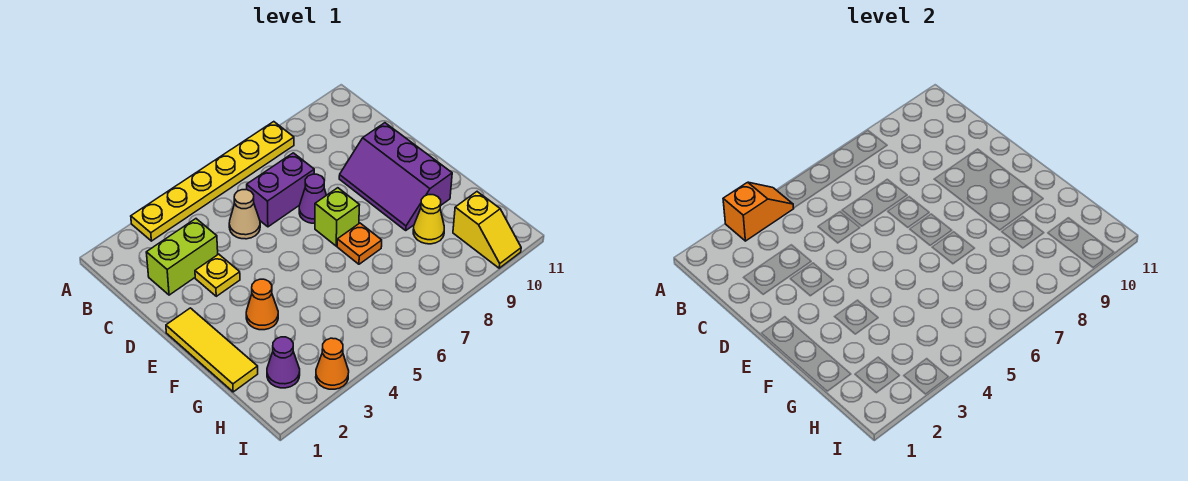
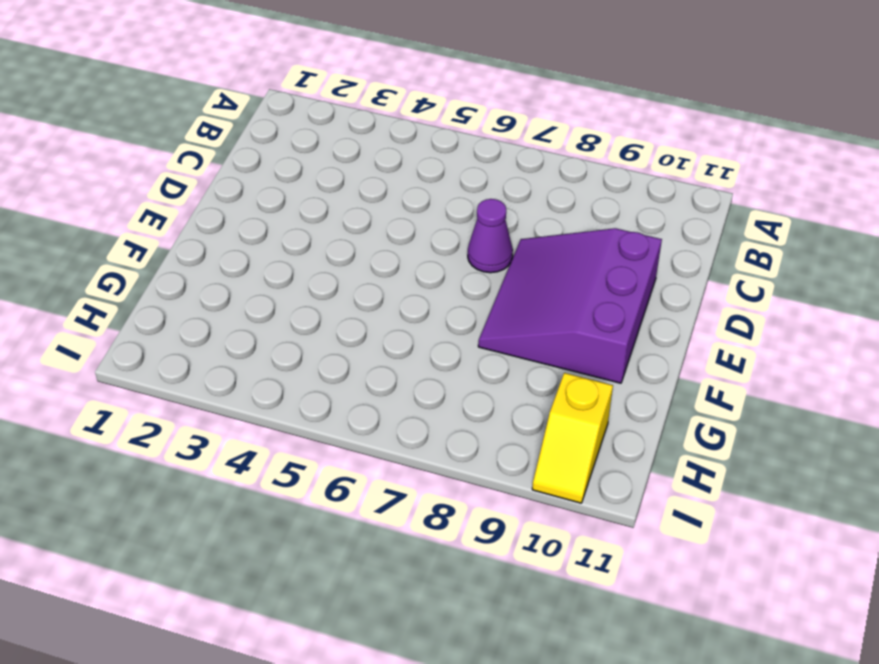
purple 3x3 slope [478,228,662,383] -> purple 2x3 slope [339,123,452,230]
none -> yellow 1x6 plate [131,122,294,241]
none -> lime 1x2 brick [146,219,218,295]
none -> tan 1x1 cone [229,190,260,239]

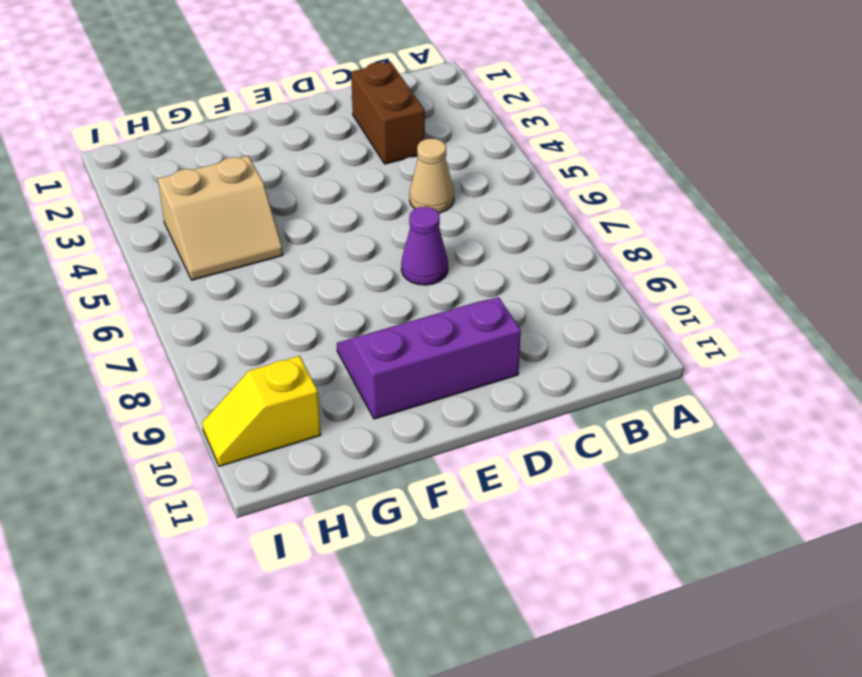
brown 1x2 brick [351,62,425,164] -> lime 1x2 brick [146,219,218,295]
tan 2x2 slope [158,156,283,280] -> none
none -> yellow 1x6 plate [131,122,294,241]
none -> purple 1x2 brick [247,153,314,227]
none -> yellow 1x1 plate [195,254,240,296]

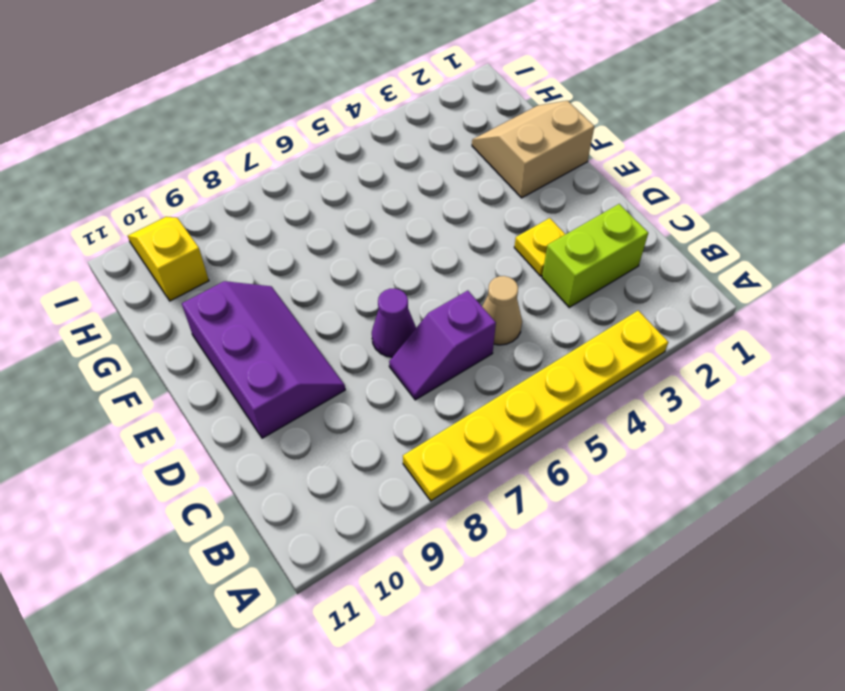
purple 1x2 slope [389,291,496,400] -> purple 1x2 brick [247,153,314,227]
tan 2x2 slope [472,101,594,198] -> yellow 1x3 tile [166,308,258,392]
none -> lime 1x1 brick [315,188,359,246]
none -> orange 1x1 cone [246,279,278,330]
none -> orange 1x1 plate [337,223,382,264]

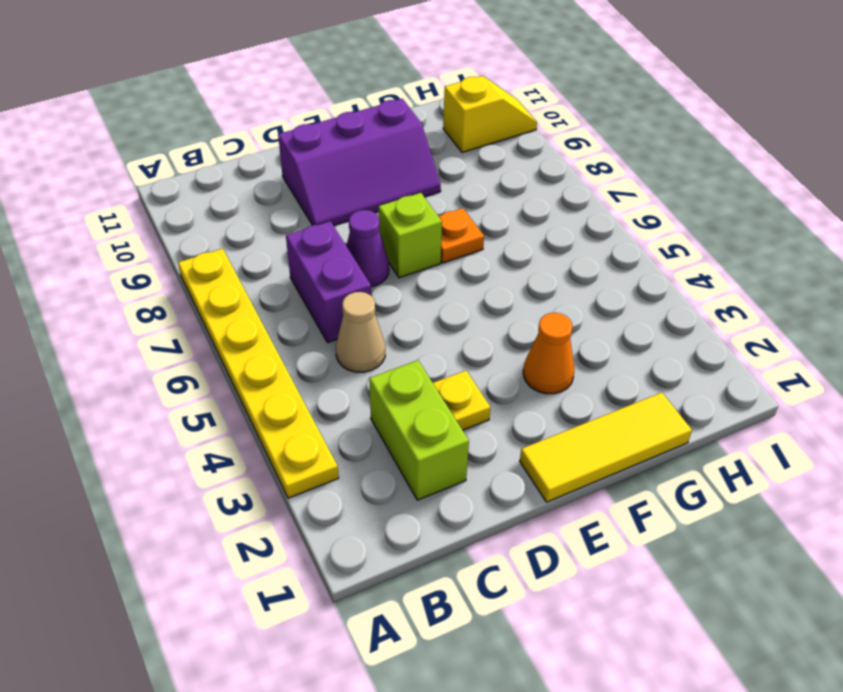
none -> yellow 1x1 cone [413,195,444,244]
none -> purple 1x1 cone [267,337,300,388]
none -> orange 1x1 cone [316,338,349,389]

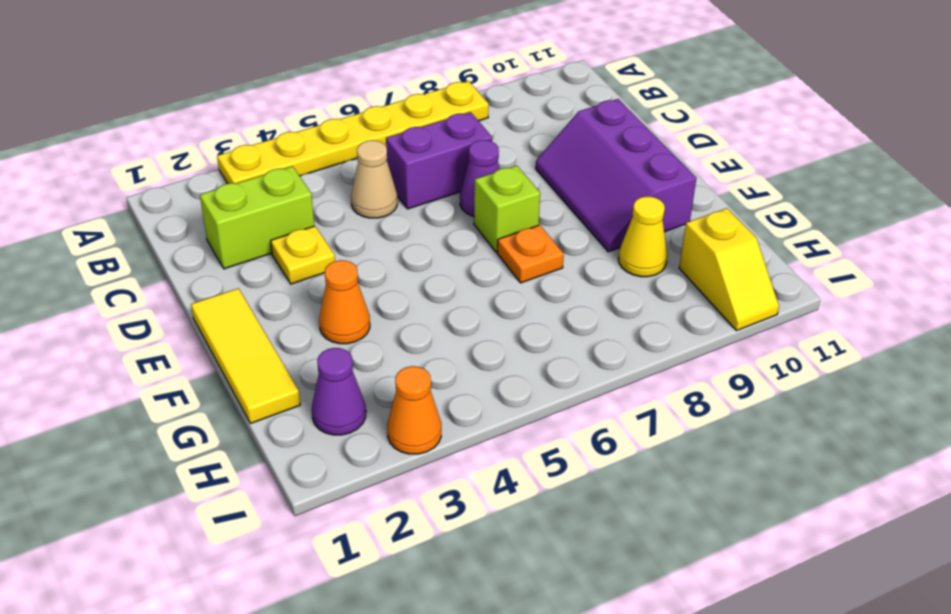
none -> orange 1x2 slope [723,182,794,241]

